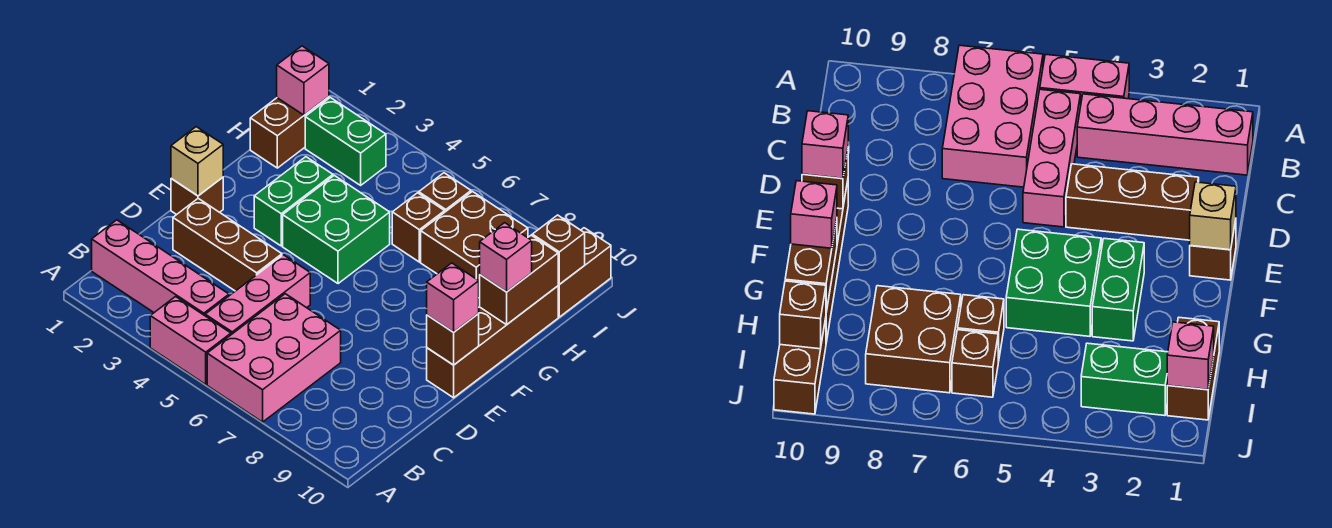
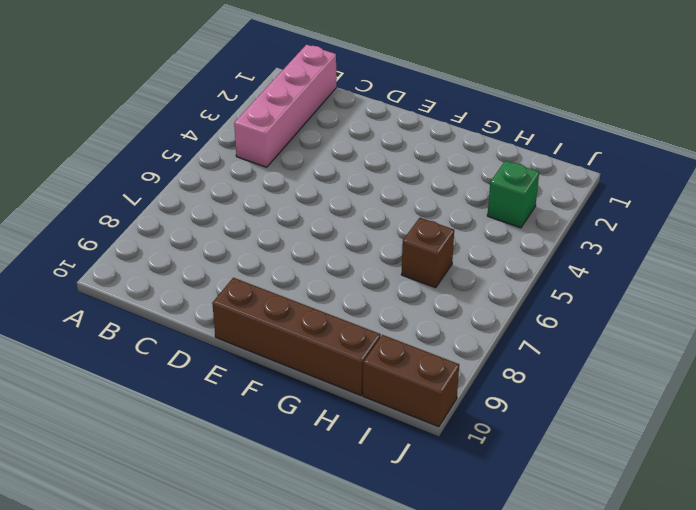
green 1x1 brick [487,161,539,228] -> green 1x2 brick [305,98,386,185]
none -> pink 1x2 brick [150,297,231,384]
none -> pink 2x3 brick [207,294,341,422]
none -> pink 1x3 brick [205,255,310,335]

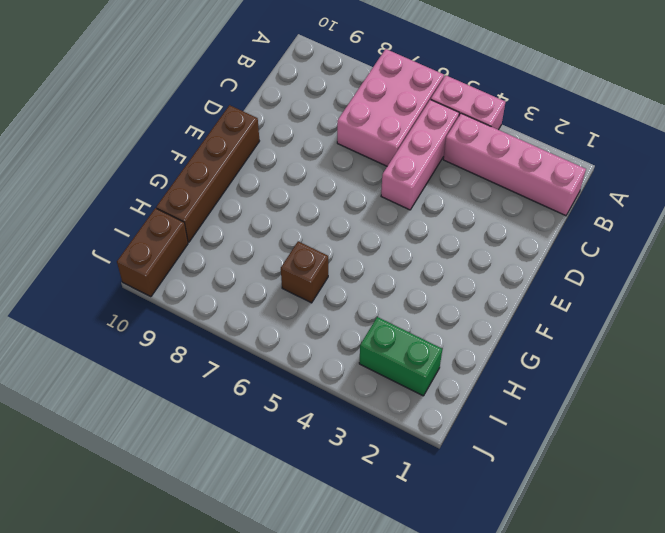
none -> brown 1x3 brick [173,198,282,291]
none -> brown 1x1 brick [171,177,223,215]
none -> green 1x2 brick [254,157,333,246]

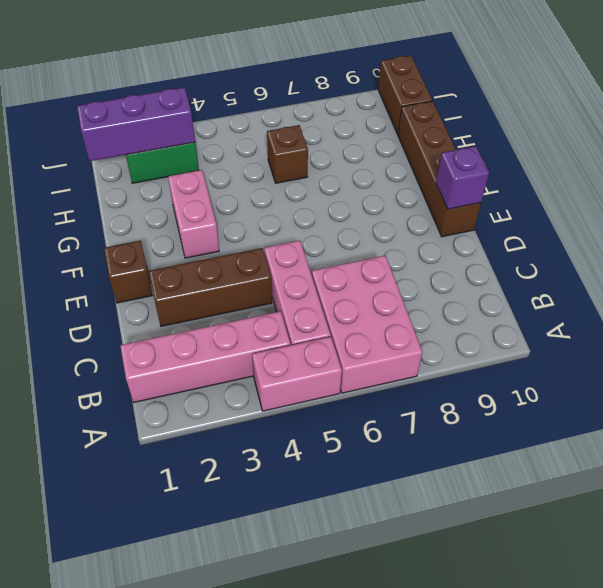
purple 1x1 brick [436,146,489,209] -> brown 1x1 brick [427,314,479,365]
pink 1x2 brick [168,170,219,258] -> green 1x2 brick [254,157,333,246]
purple 1x3 brick [77,87,195,161] -> pink 1x1 brick [277,46,329,115]
none -> green 2x2 brick [283,175,390,284]
none -> brown 1x2 brick [250,97,329,168]
none -> brown 2x2 brick [421,192,528,297]

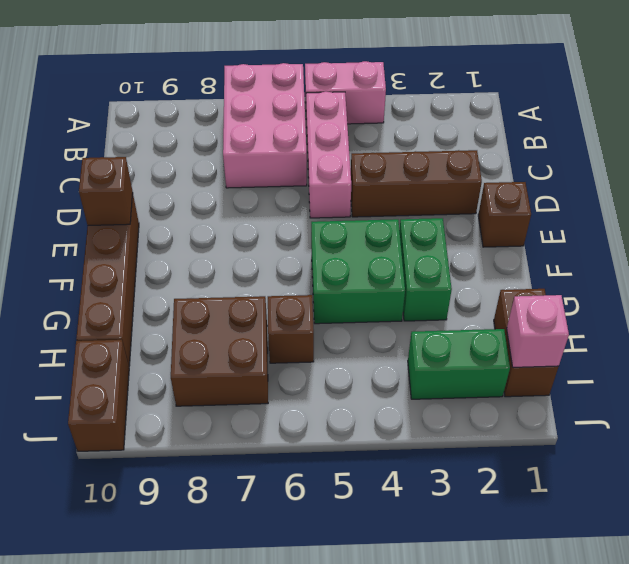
none -> pink 1x4 brick [92,220,229,316]
none -> brown 1x1 brick [419,173,471,212]
none -> tan 1x1 brick [171,127,223,196]

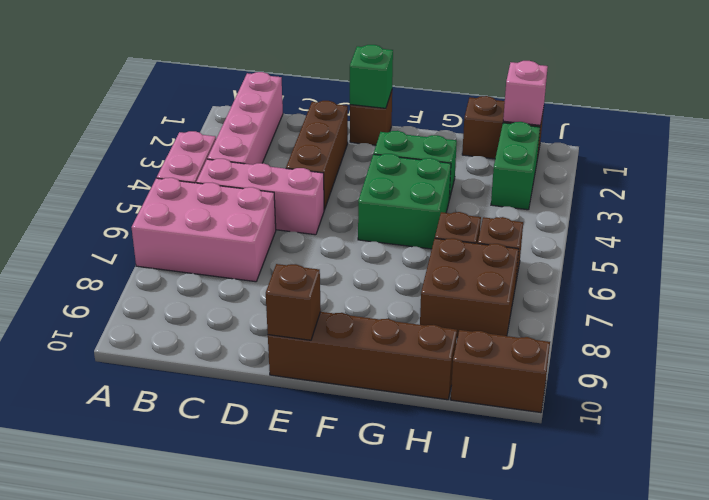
green 1x1 brick [350,45,393,108] -> tan 1x1 brick [171,127,223,196]
none -> brown 1x2 brick [480,235,558,325]
none -> brown 1x1 brick [532,215,585,284]
none -> pink 1x1 brick [427,263,479,332]

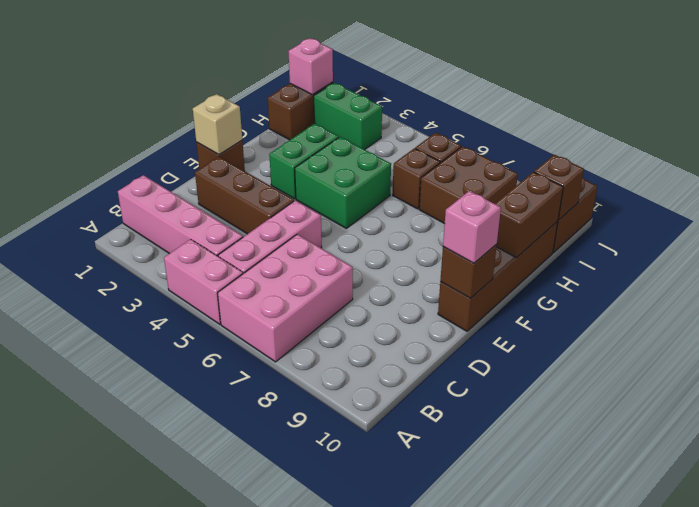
none -> pink 1x1 brick [480,223,532,292]

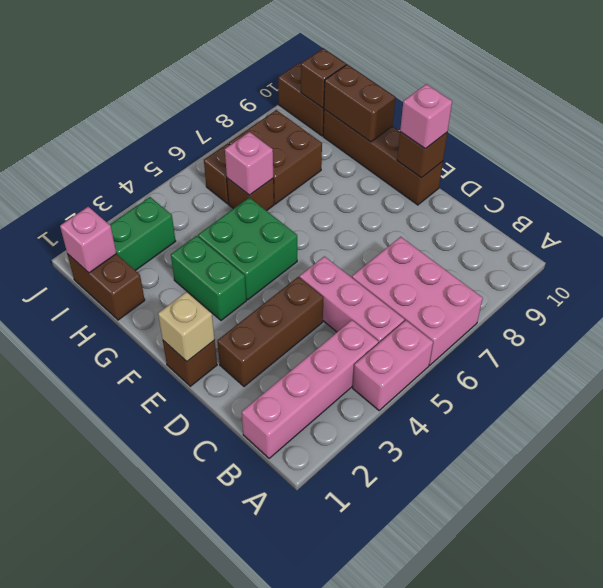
pink 1x1 brick [225,132,273,195] -> pink 1x1 brick moved to [480,223,532,292]

